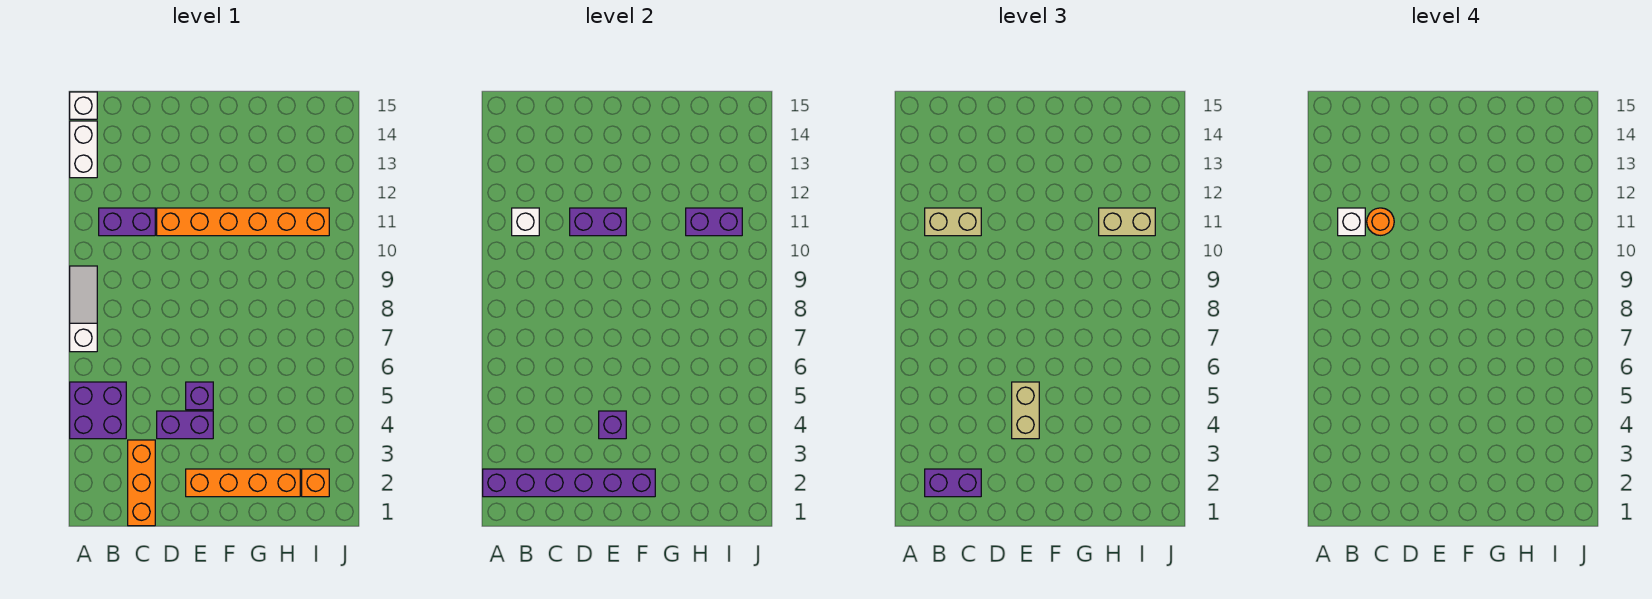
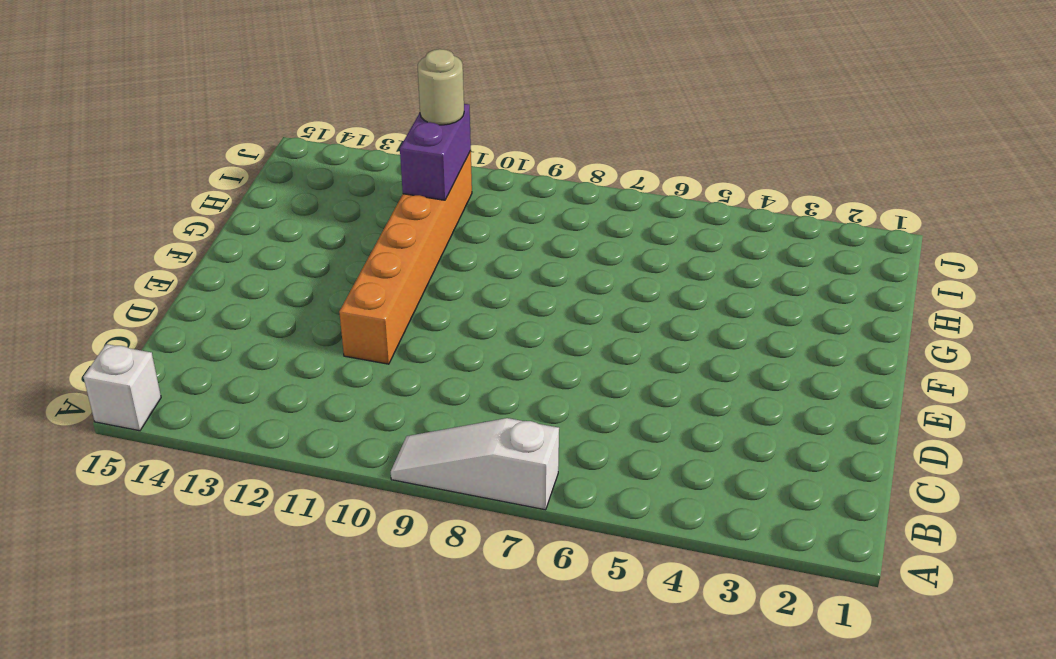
tan 1x1 round brick [418,49,464,125] -> tan 1x2 brick [1099,208,1155,236]
none -> purple 2x2 brick [70,382,126,439]
none -> white 1x2 brick [70,121,97,178]
none -> purple 1x2 brick [99,208,155,236]

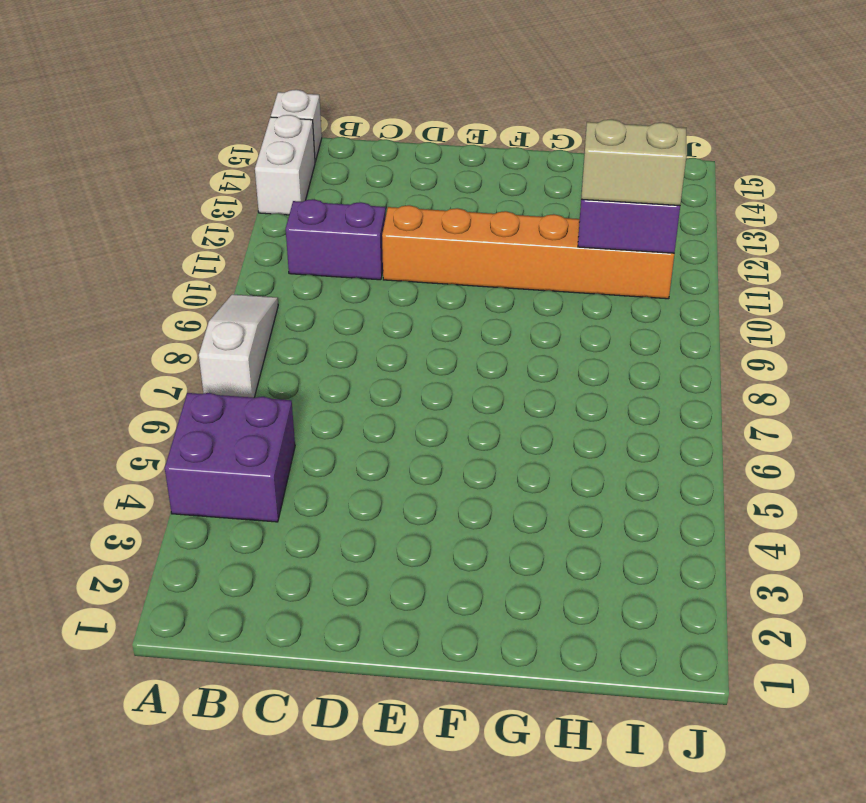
none -> orange 1x3 brick [128,440,155,526]
none -> purple 1x2 brick [157,411,213,439]
none -> orange 1x4 brick [186,469,300,497]

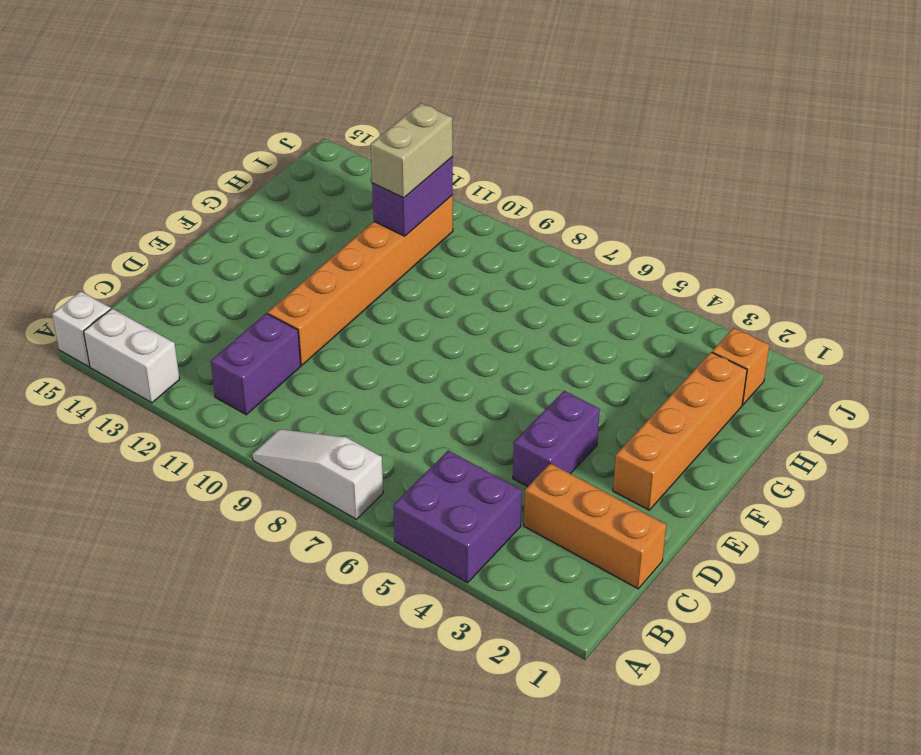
none -> purple 1x1 brick [186,382,213,410]
none -> purple 1x6 brick [483,469,655,497]
none -> white 1x1 brick [512,208,539,236]

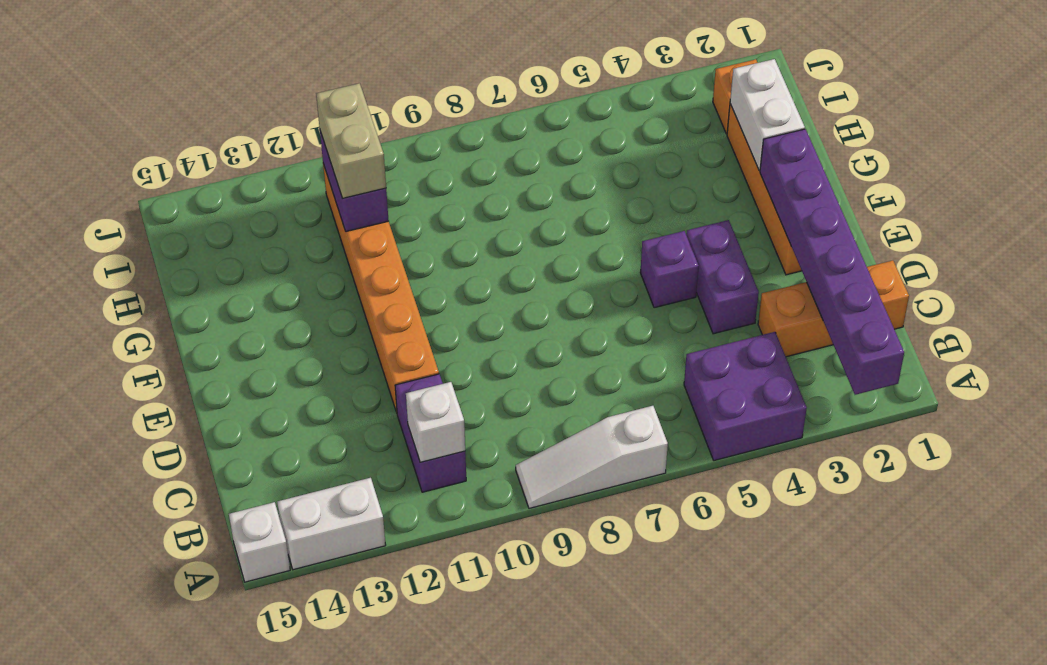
white 1x2 brick [730,59,805,171] -> none
none -> purple 1x2 brick [570,208,626,236]
none -> purple 1x1 brick [599,411,626,439]
none -> purple 1x2 brick [925,469,981,497]

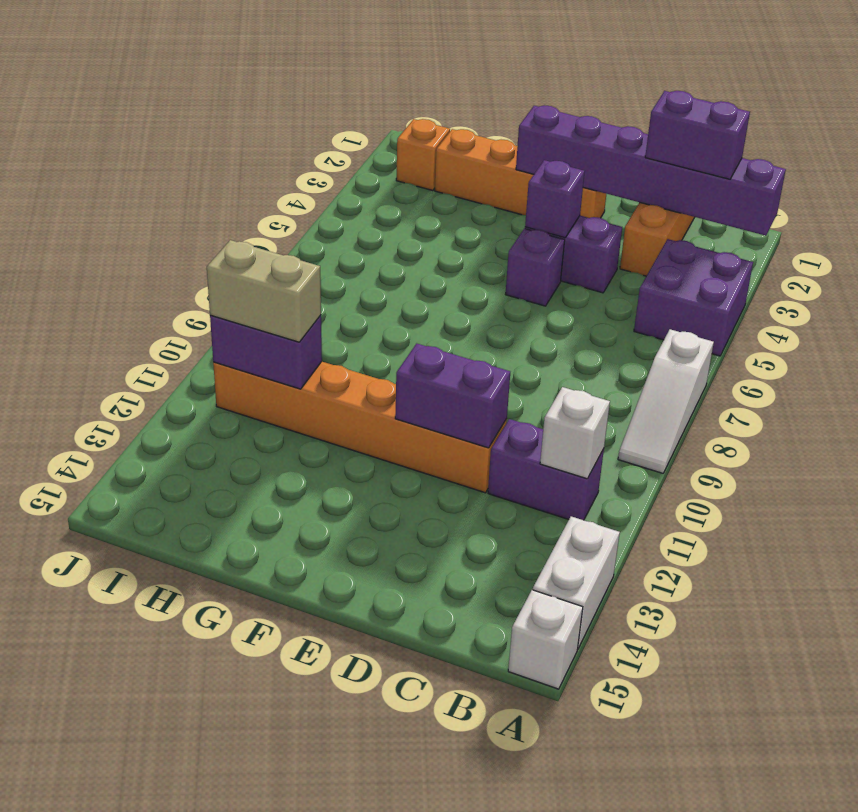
none -> tan 1x2 brick [925,208,981,236]
none -> tan 1x2 brick [1012,382,1039,439]
none -> white 1x1 brick [1338,208,1365,236]

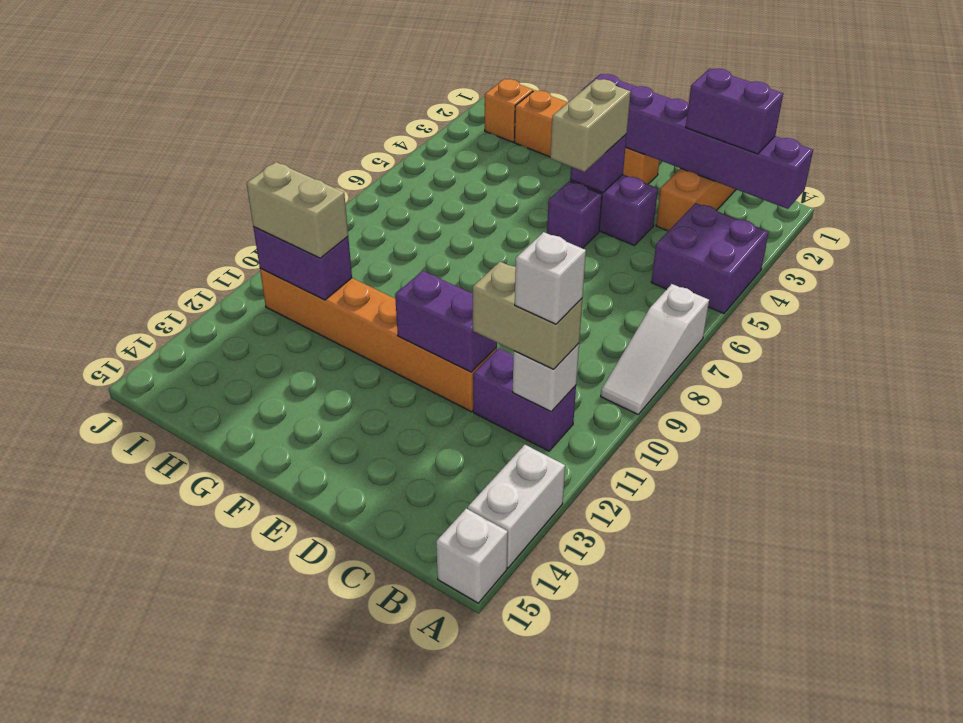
none -> orange 1x1 round brick [1367,208,1394,235]

